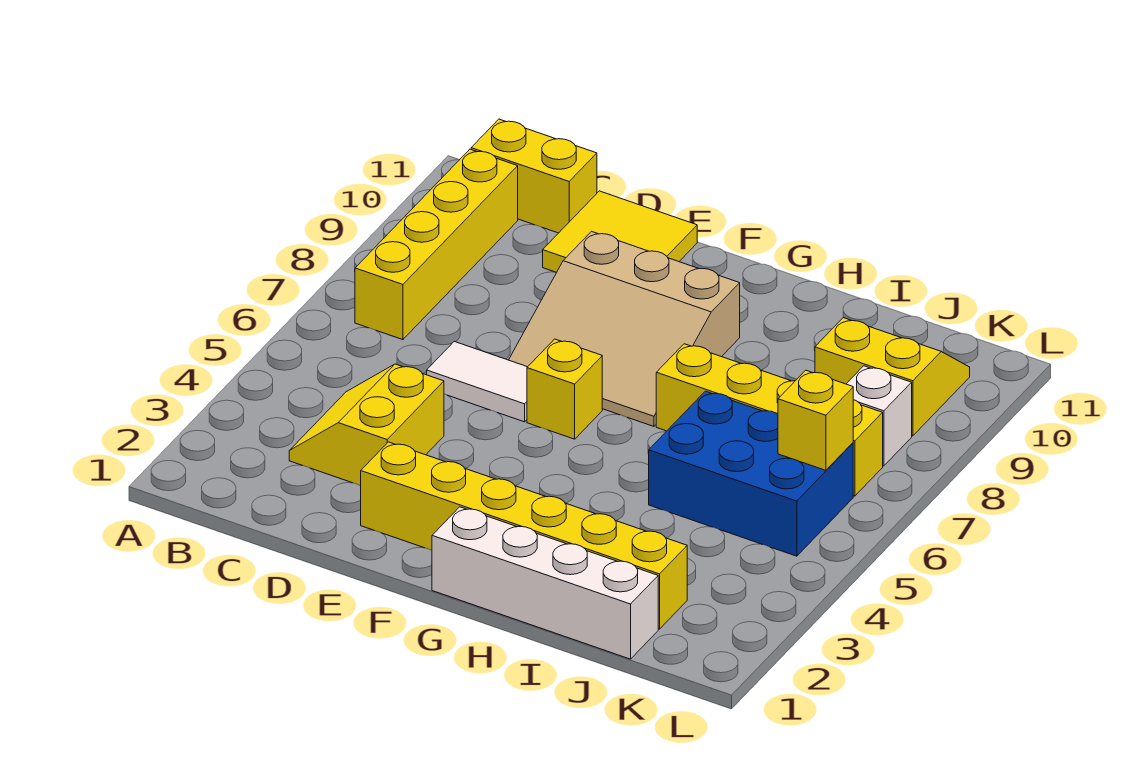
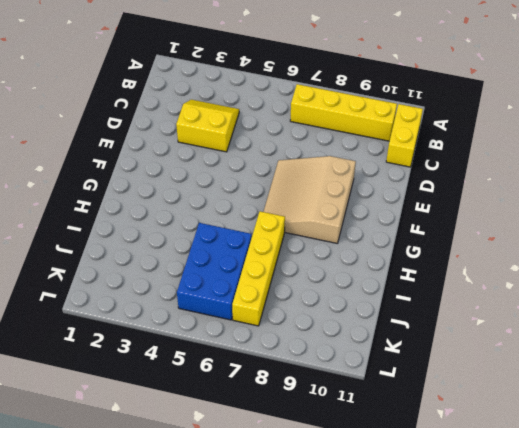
none -> white 1x2 tile [427,341,527,422]
none -> yellow 2x2 tile [543,191,697,273]
none -> yellow 1x6 brick [361,442,687,629]

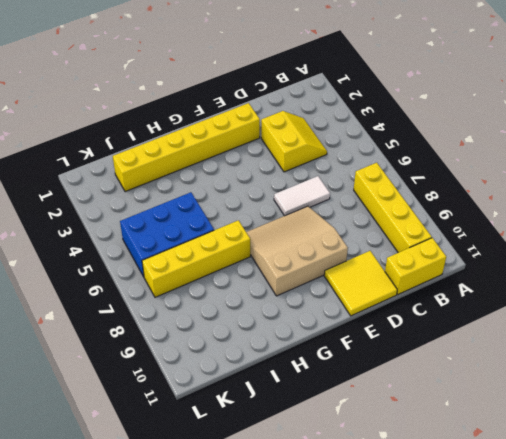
none -> yellow 1x1 brick [527,339,602,439]
none -> white 1x4 brick [432,507,658,659]
none -> yellow 2x2 slope [815,318,970,436]

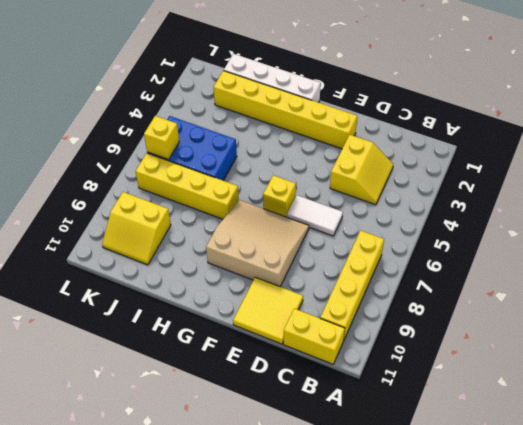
none -> white 1x1 brick [847,366,912,466]

